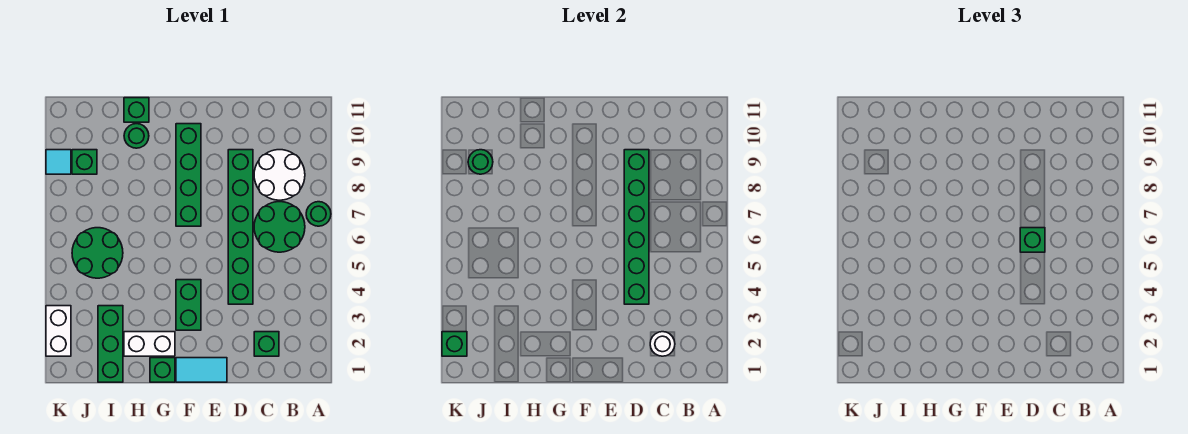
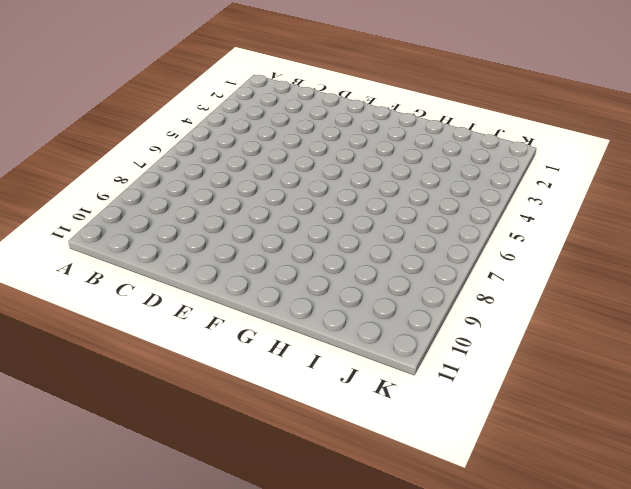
none -> green 1x1 round brick [306,202,331,226]
none -> green 2x2 round brick [254,202,305,252]
none -> white 2x2 round brick [254,150,305,200]

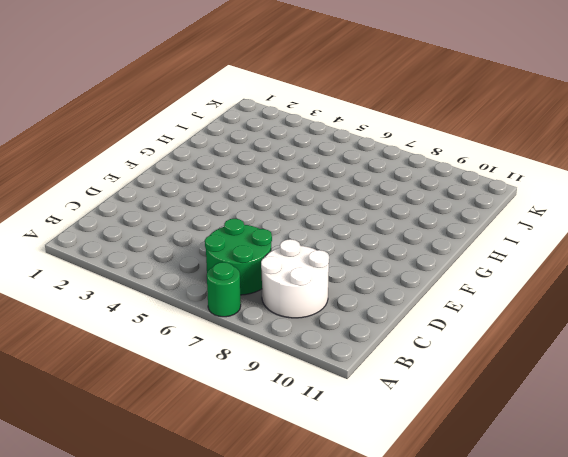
none -> green 1x1 brick [254,332,279,356]
none -> green 1x6 brick [228,150,253,304]
none -> cyan 1x2 tile [176,358,227,382]

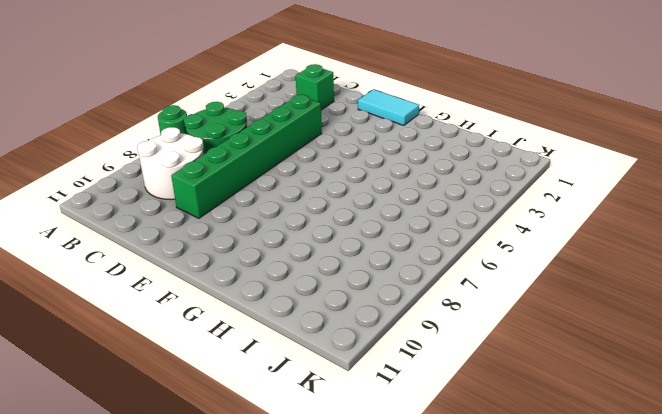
none -> green 1x2 brick [176,280,201,330]
none -> green 1x4 brick [176,124,201,226]
none -> green 1x1 brick [150,358,175,382]

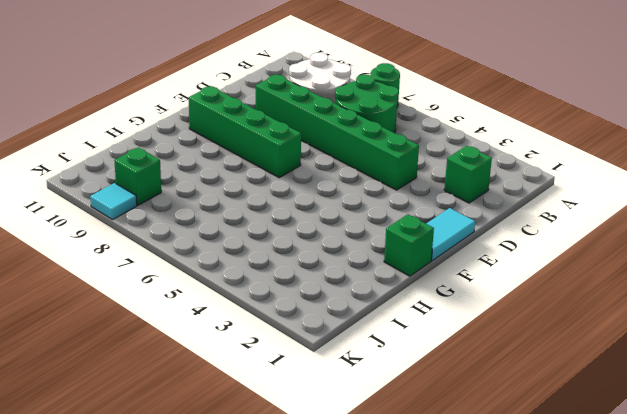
none -> green 1x2 brick [176,280,201,330]
none -> white 1x2 brick [124,332,175,356]
none -> green 1x1 round brick [124,124,149,148]

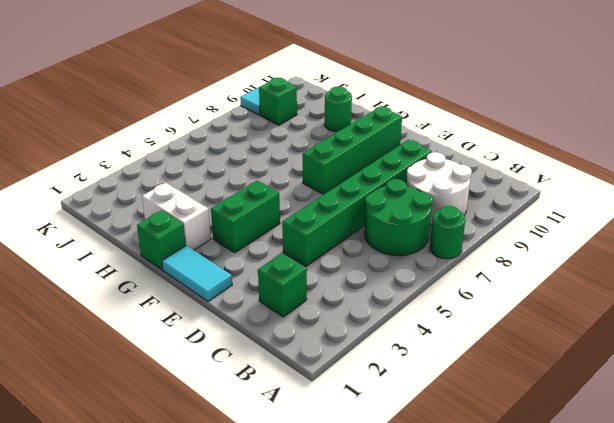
none -> green 1x1 brick [124,98,149,122]
none -> green 1x3 brick [98,306,123,382]
none -> green 2x2 round brick [72,228,123,278]

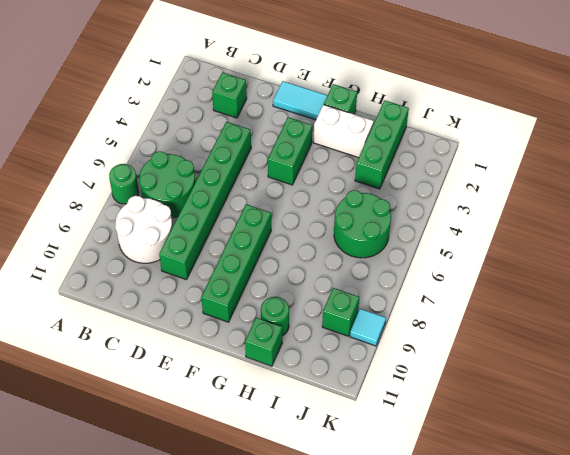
none -> white 1x2 brick [46,306,71,356]
none -> white 1x1 round brick [650,332,675,356]
none -> green 1x6 brick [624,150,649,304]

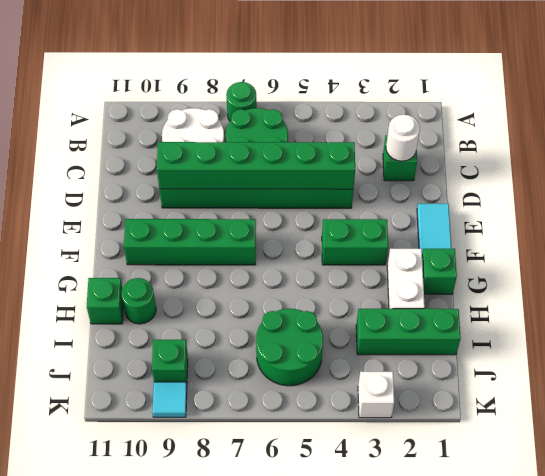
white 1x1 brick [358,371,394,418] -> white 1x2 brick [46,306,71,356]
none -> green 1x1 round brick [468,150,493,174]
none -> green 1x1 brick [442,332,467,356]
none -> green 1x1 brick [1020,228,1045,252]

